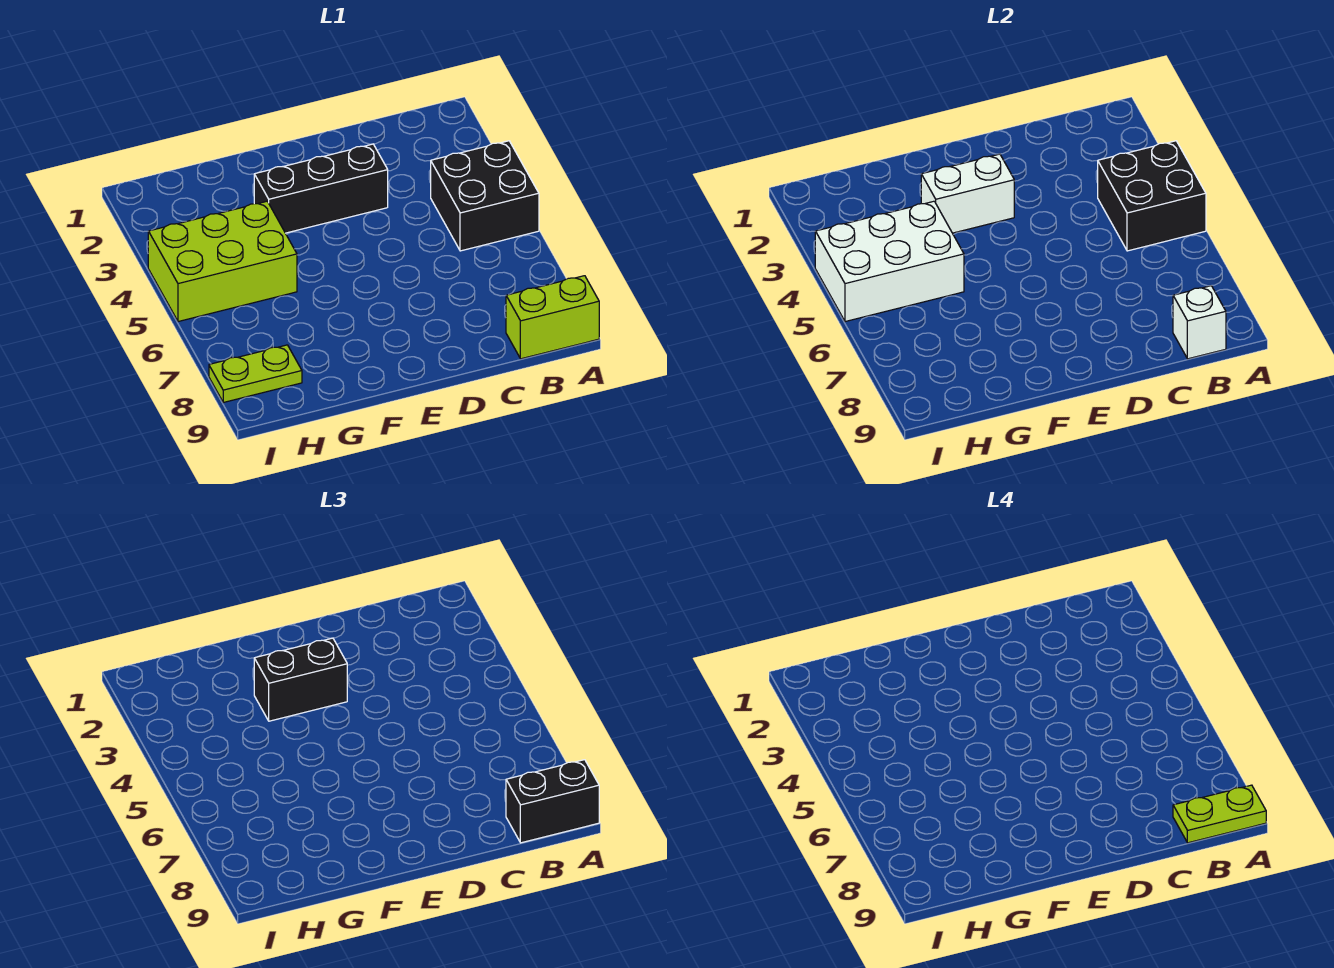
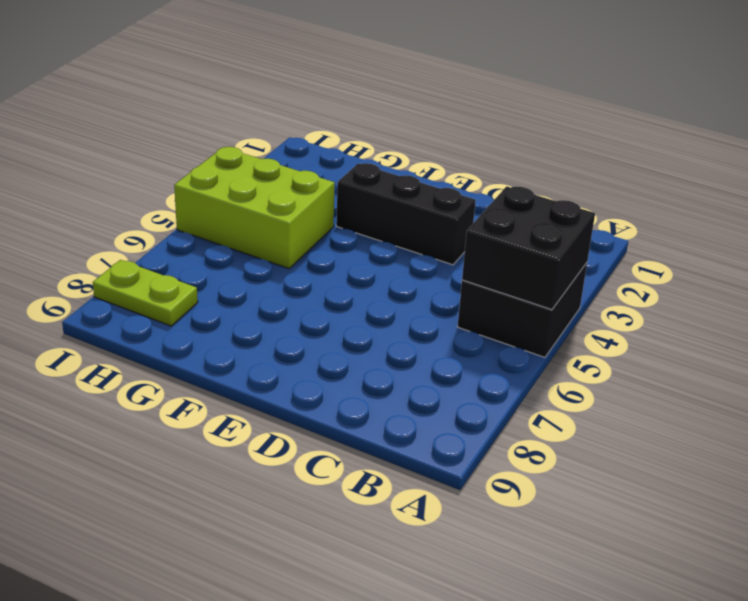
none -> lime 1x2 brick [506,276,599,359]
none -> white 1x1 brick [1173,286,1226,359]
none -> white 1x2 brick [921,154,1014,233]

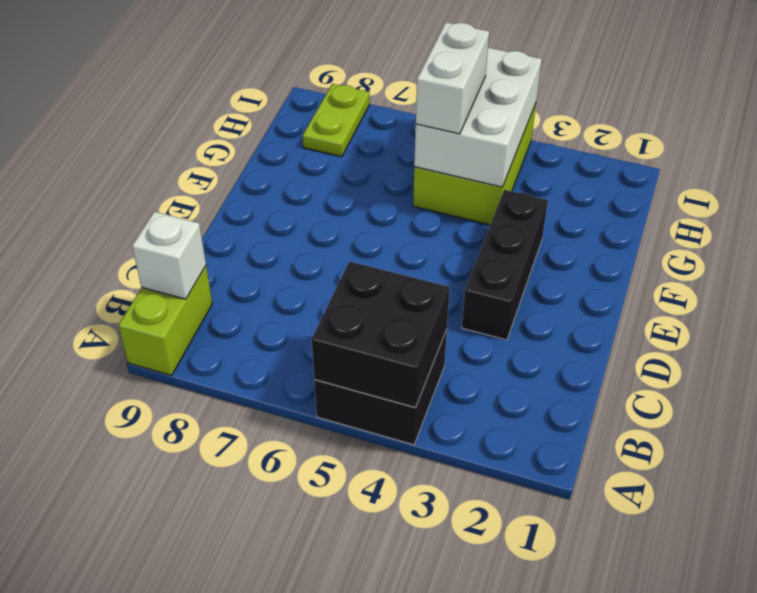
white 1x2 brick [416,22,489,134] -> white 1x2 brick moved to [921,154,1014,233]
none -> black 1x2 brick [506,760,599,843]
none -> black 1x2 brick [254,638,347,721]
none -> lime 1x2 plate [1173,785,1266,843]

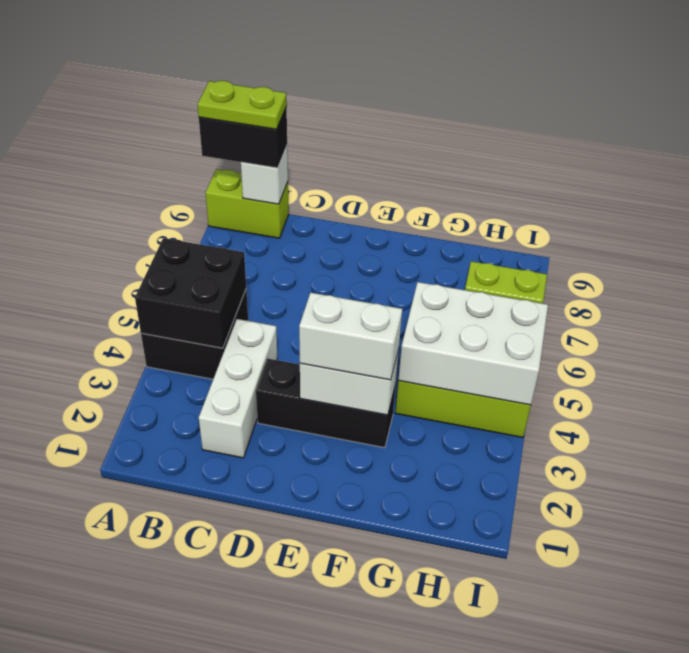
white 1x3 brick [199,319,277,458] -> none
white 1x2 brick [299,293,402,380] -> black 1x2 brick [254,638,347,721]

